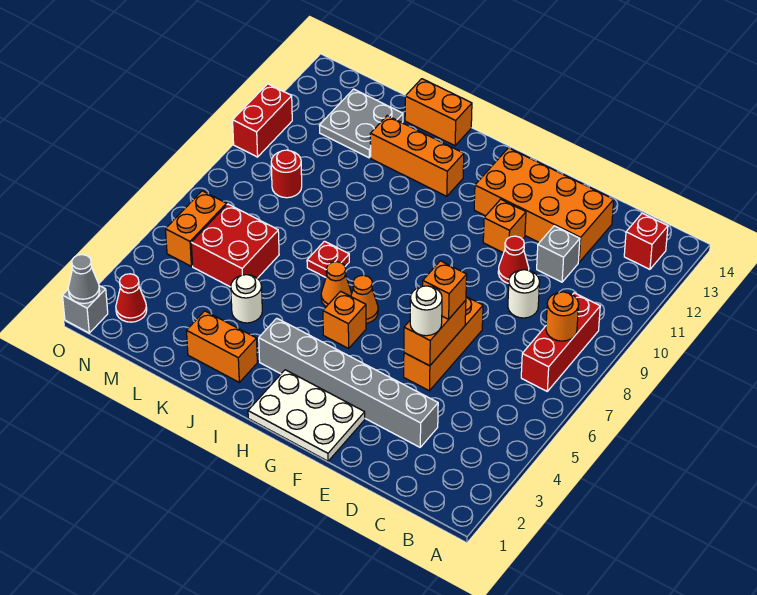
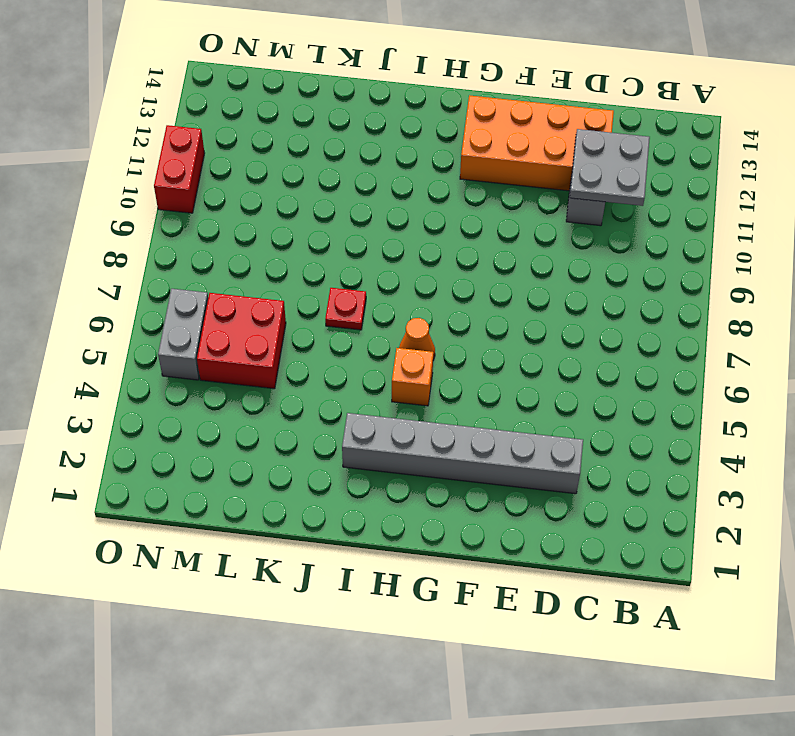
grey 2x2 plate [570,129,650,206] -> grey 2x2 plate moved to [319,89,403,158]
grey 1x2 brick [158,289,208,380] -> orange 1x2 brick [166,191,227,266]
none -> red 1x3 brick [521,293,600,391]
none -> red 1x1 brick [624,213,668,269]
none -> white 1x1 round brick [508,270,540,318]
none -> orange 1x3 brick [404,297,483,391]

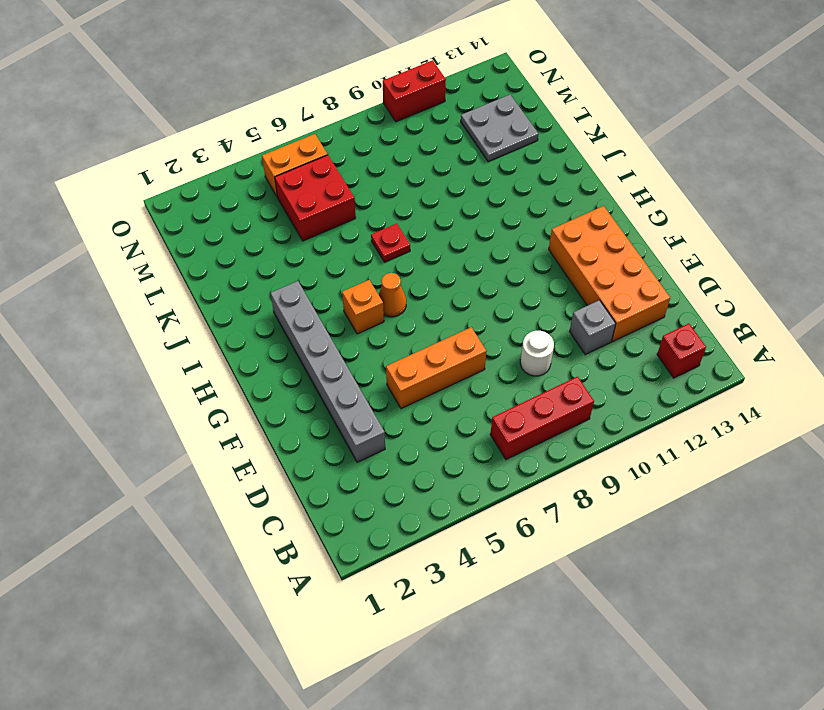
none -> red 1x1 cone [498,236,529,283]
none -> white 2x3 plate [248,370,365,461]
none -> orange 1x1 brick [483,199,526,253]
none -> orange 1x1 cone [321,262,352,307]

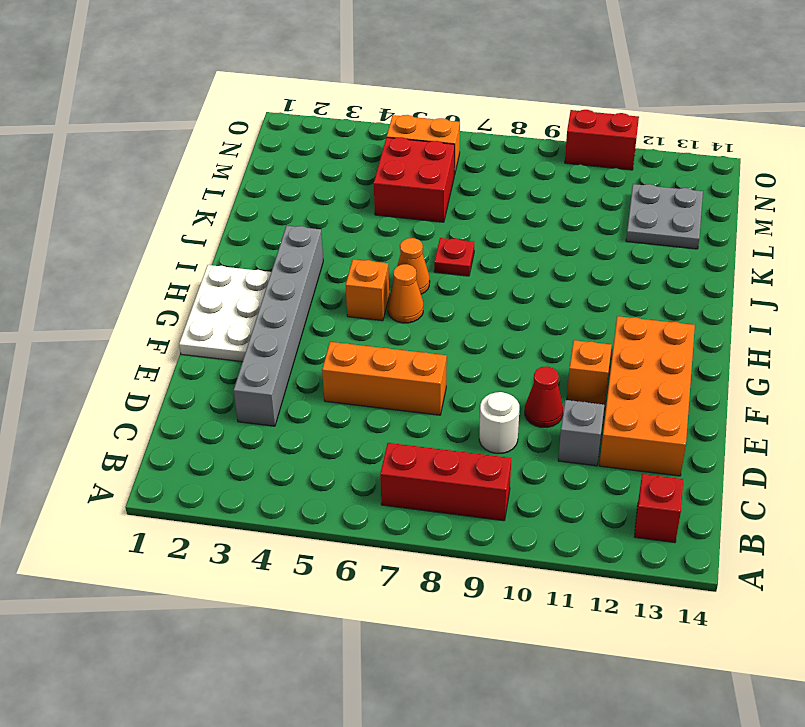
none -> orange 1x3 brick [370,116,464,196]
none -> orange 1x2 brick [187,311,257,382]
none -> orange 1x2 brick [405,79,472,146]
none -> white 1x1 round brick [231,275,262,323]

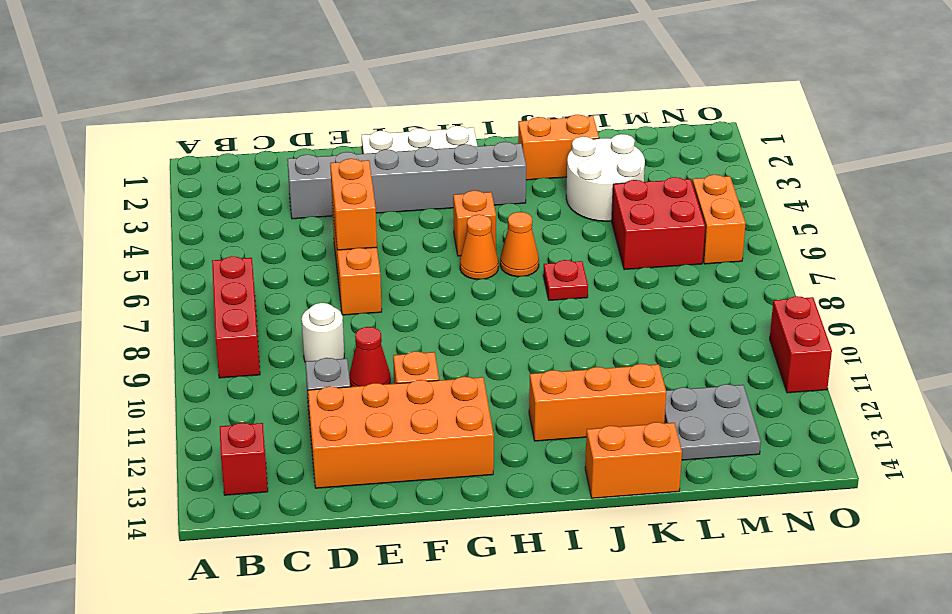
white 2x2 round brick [566,134,645,221] -> white 1x1 round brick [231,275,262,323]
none -> red 1x1 round brick [271,150,302,198]
none -> red 1x1 cone [116,274,147,322]
none -> grey 1x1 brick [63,286,108,333]
none -> orange 1x1 round brick [546,292,579,341]

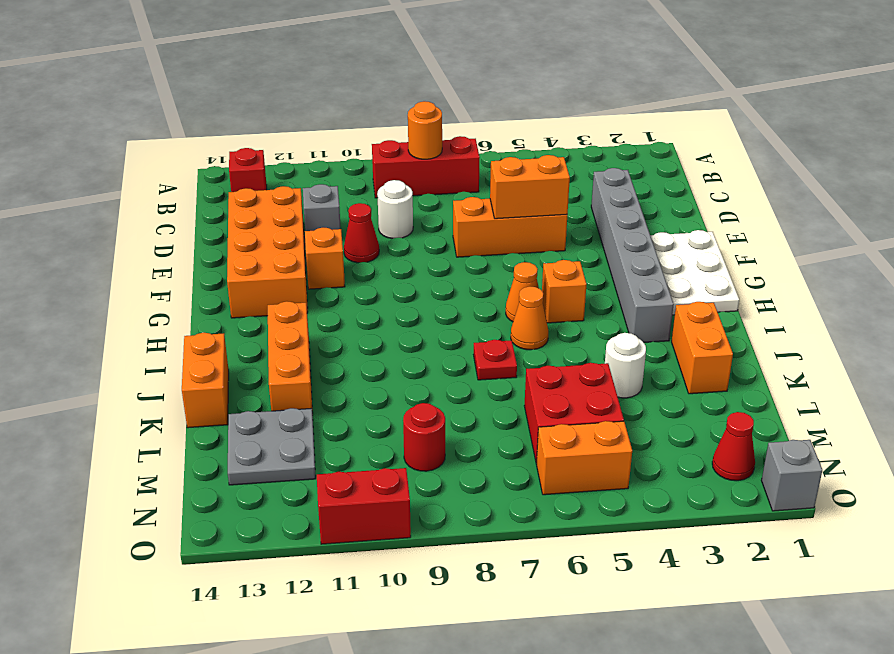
none -> grey 1x1 cone [68,255,100,303]
none -> white 1x1 round brick [410,286,442,336]
none -> orange 1x1 brick [423,261,467,319]

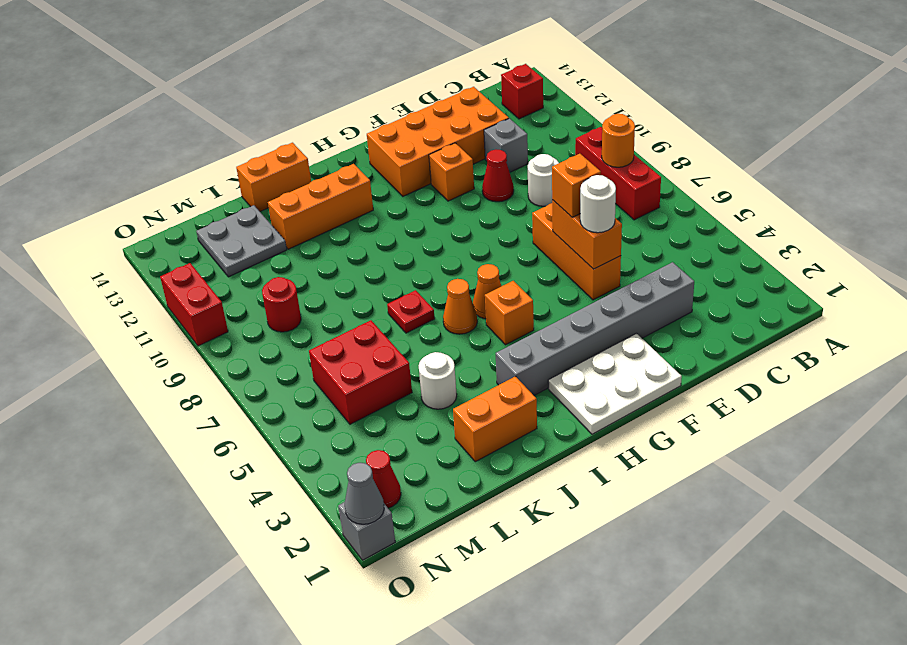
none -> orange 1x2 brick [166,191,227,266]

